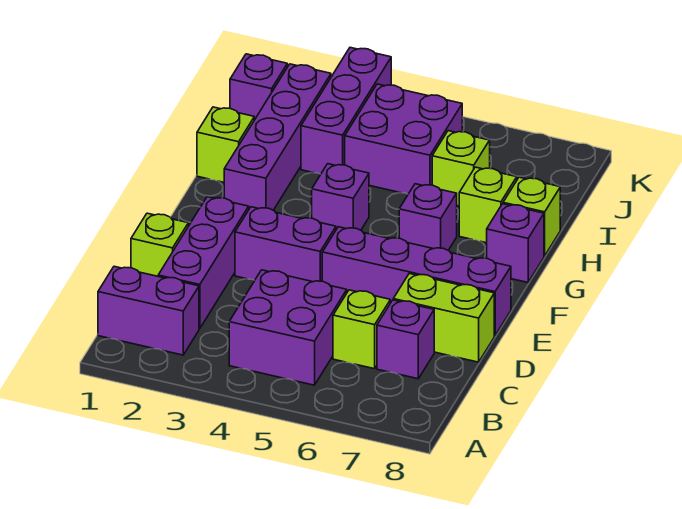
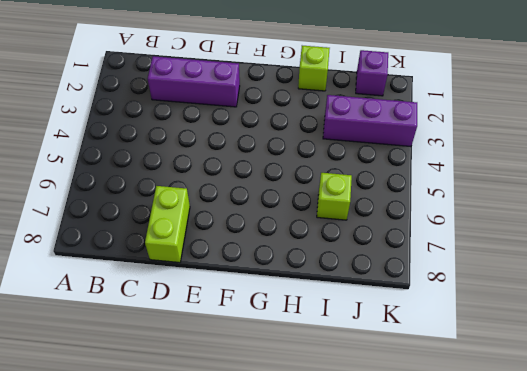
none -> purple 1x2 brick [98,266,199,355]
none -> purple 2x2 brick [229,270,347,385]
none -> lime 1x1 brick [333,290,390,369]

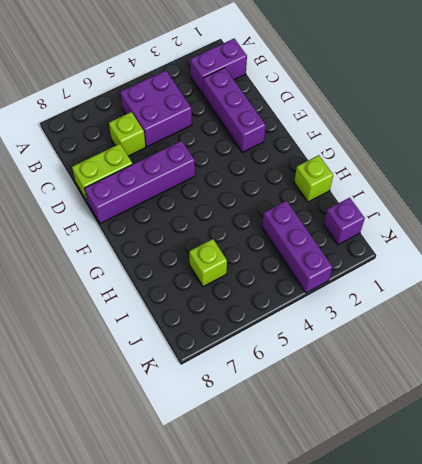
none -> purple 1x1 brick [377,300,434,379]
none -> lime 1x1 brick [131,213,188,276]
none -> purple 1x2 brick [235,207,336,282]

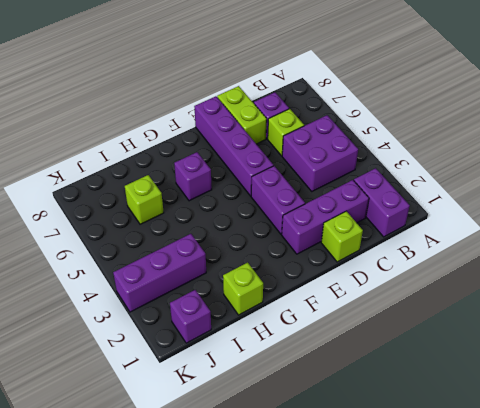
none -> purple 1x4 brick [224,64,331,210]
none -> purple 1x1 brick [312,164,369,230]
none -> purple 1x1 brick [487,204,544,282]

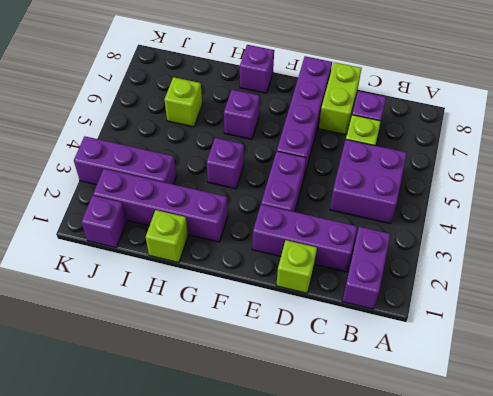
none -> lime 1x1 brick [459,167,517,243]
none -> lime 1x1 brick [503,177,560,256]
none -> purple 2x2 brick [345,84,462,194]

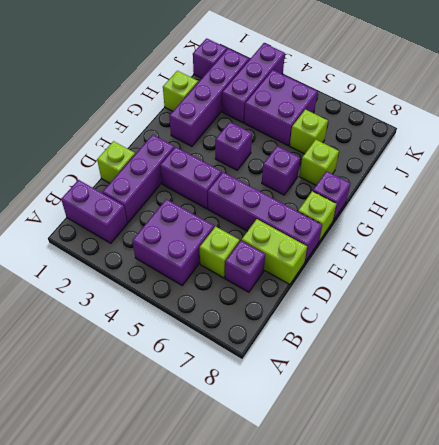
lime 1x1 brick [298,191,336,241] -> lime 1x1 brick moved to [503,177,560,256]

